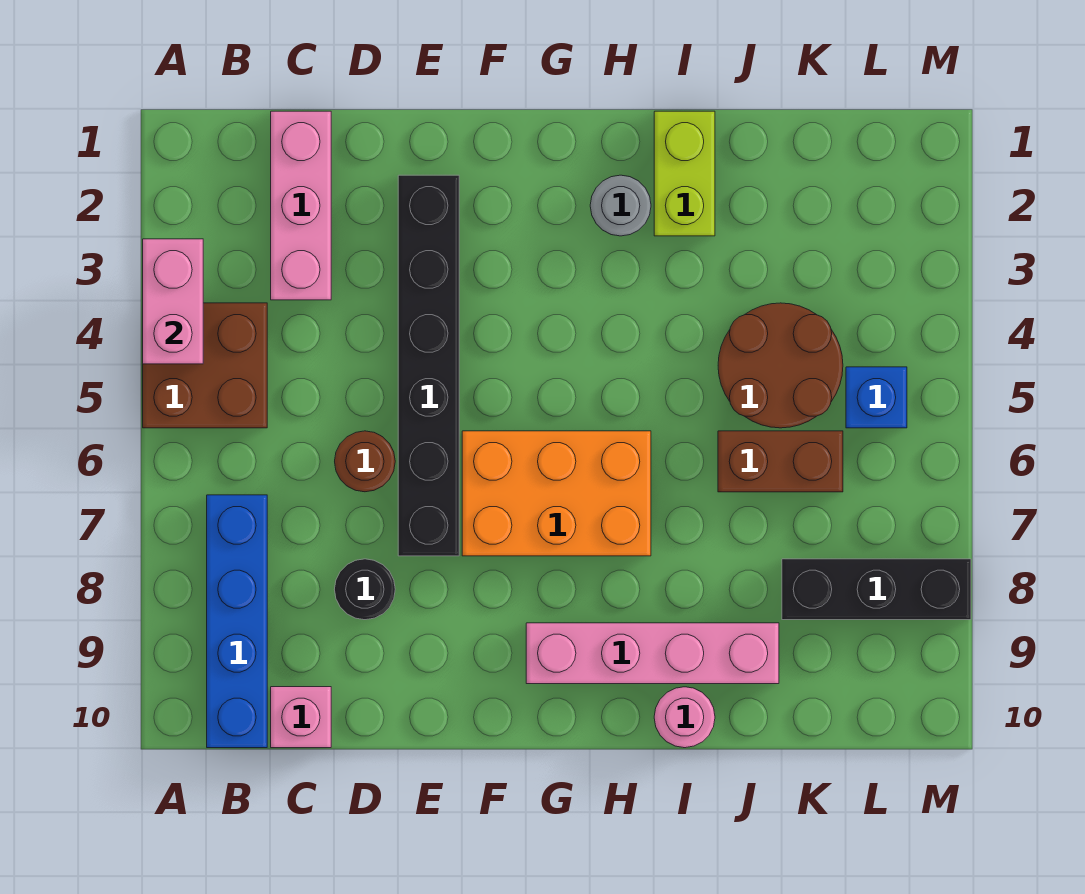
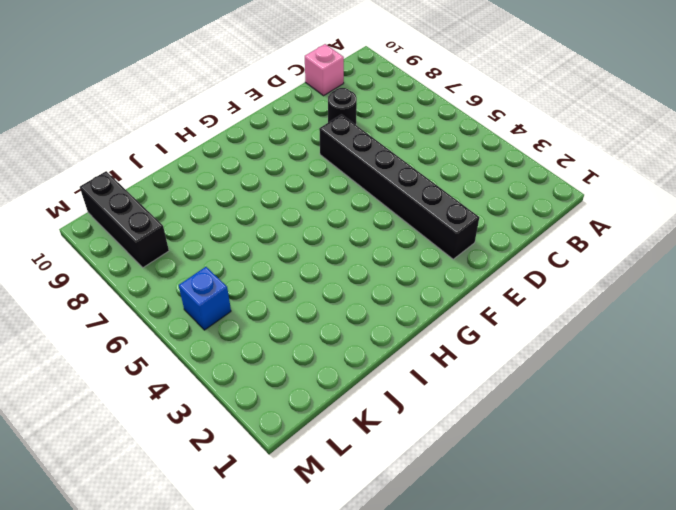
black 1x3 brick [80,171,169,268] -> black 1x3 brick turned to [782,559,971,620]
none -> brown 2x2 brick [143,303,267,428]
none -> blue 1x4 brick [207,495,267,748]
none -> pink 1x3 brick [271,111,331,300]

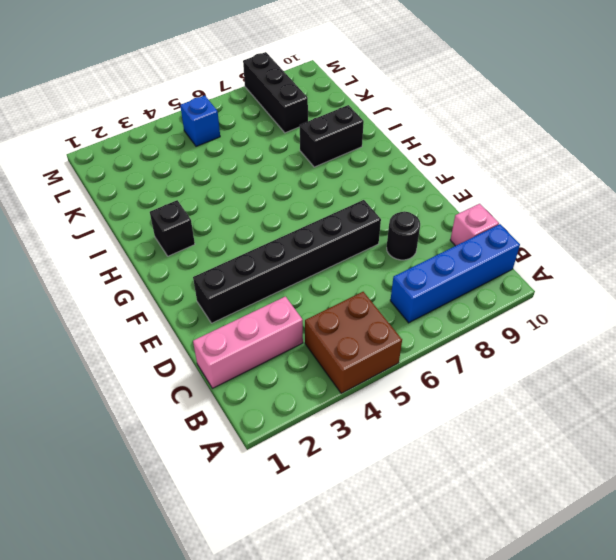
black 1x1 brick [150,200,195,256] -> grey 1x1 round brick [590,175,651,236]
black 1x2 brick [300,105,364,167] -> pink 1x4 brick [526,623,779,684]
none -> brown 1x1 round brick [335,431,395,492]
none -> orange 2x3 brick [462,431,651,556]
none -> lime 1x2 brick [654,111,715,236]

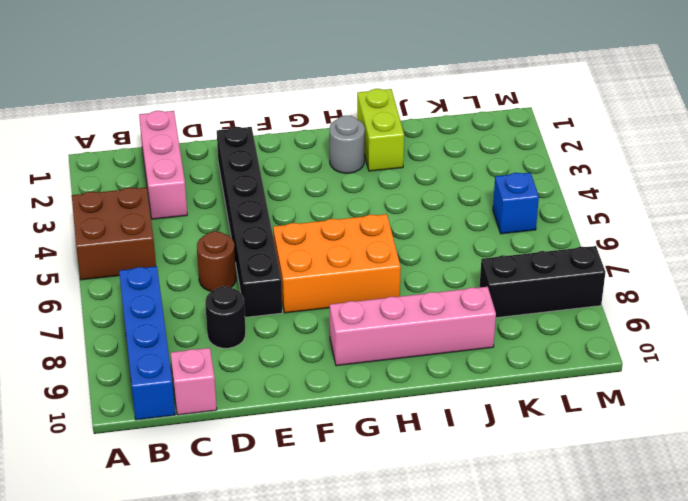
none -> pink 1x1 round brick [654,687,715,748]
none -> brown 2x2 round brick [718,303,843,428]
none -> brown 1x2 brick [718,431,843,492]

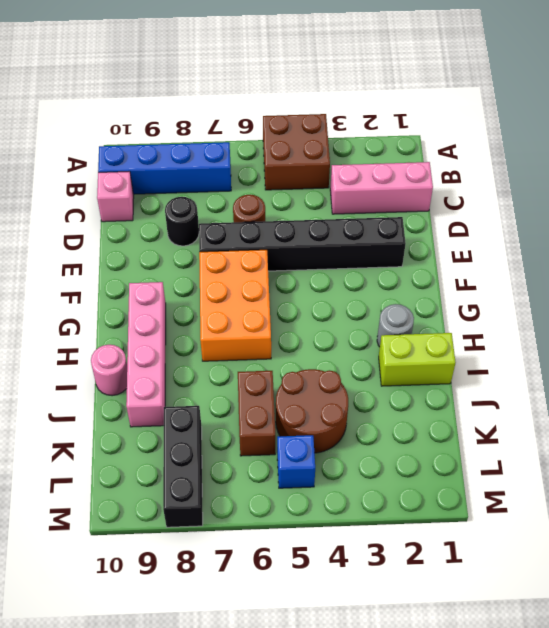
none -> pink 1x2 brick [143,239,203,364]

